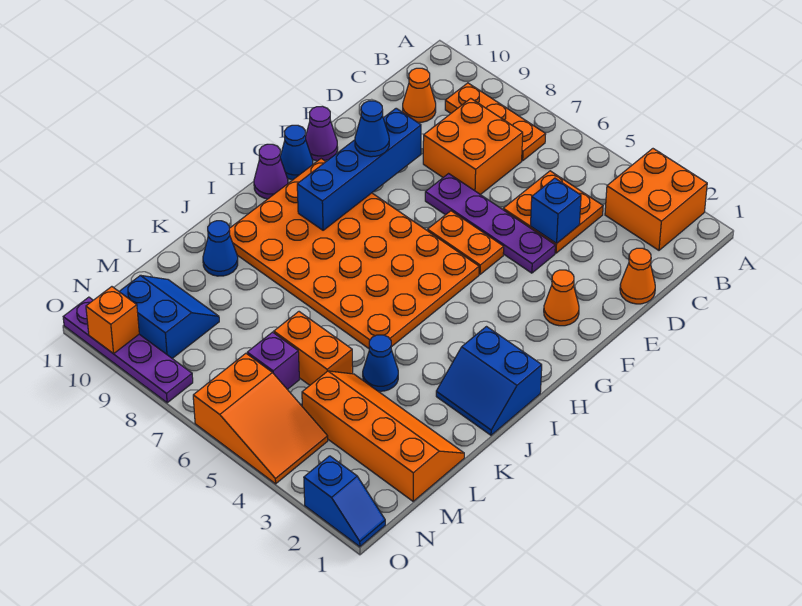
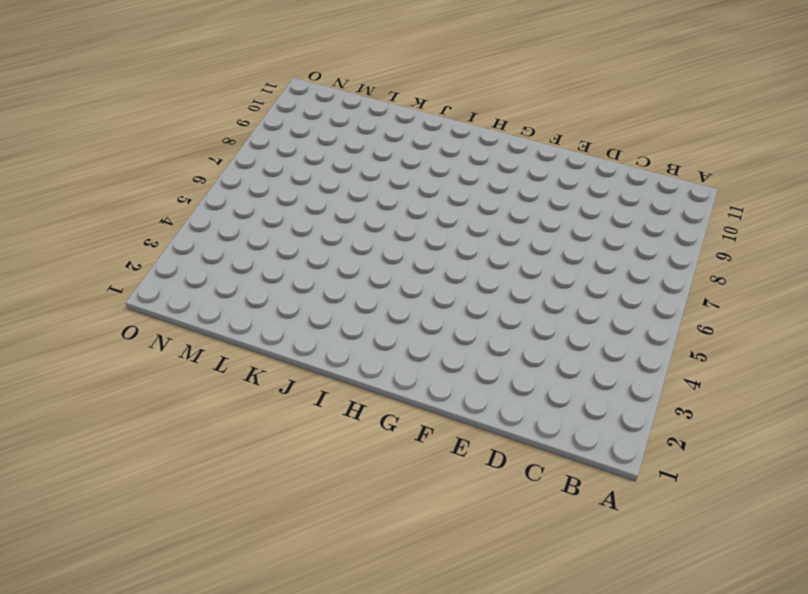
none -> orange 2x2 brick [605,149,707,250]
none -> orange 1x3 plate [445,83,546,161]
none -> orange 2x2 plate [503,171,603,253]

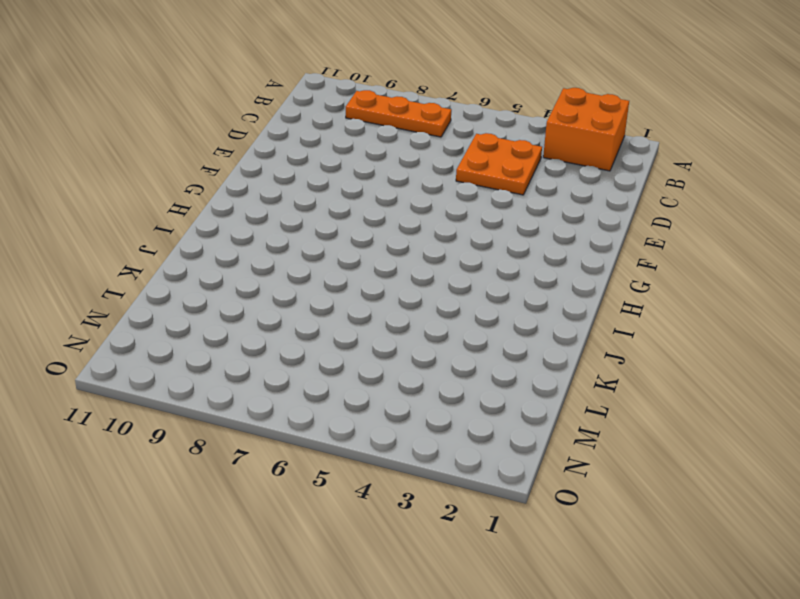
none -> orange 2x2 brick [423,98,523,195]
none -> orange 1x1 cone [403,68,436,122]
none -> orange 1x1 cone [620,248,655,304]

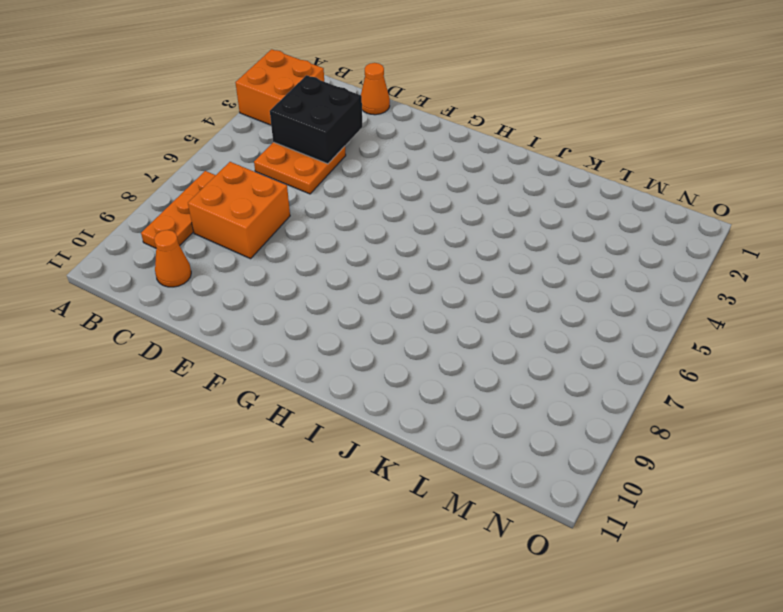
black 2x2 brick [270,75,362,164] -> blue 1x1 brick [531,178,581,244]
none -> purple 1x4 plate [425,174,555,273]
none -> orange 1x1 cone [544,270,579,326]
none -> orange 1x2 plate [428,211,504,274]

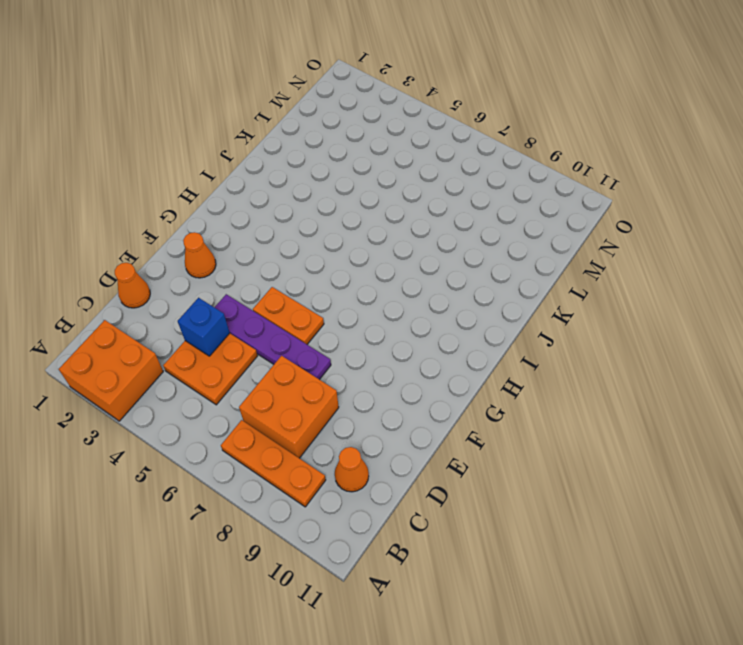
none -> purple 1x1 cone [306,106,338,161]
none -> orange 4x6 plate [229,159,479,348]
none -> blue 1x1 cone [280,125,313,180]

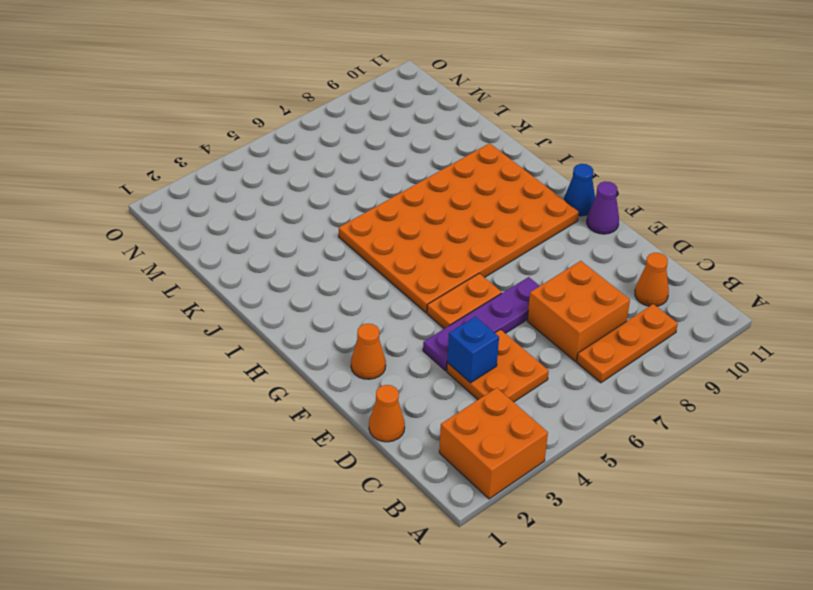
none -> purple 1x1 cone [254,144,288,199]
none -> blue 2x2 slope [436,327,542,435]
none -> blue 1x1 cone [363,335,398,391]

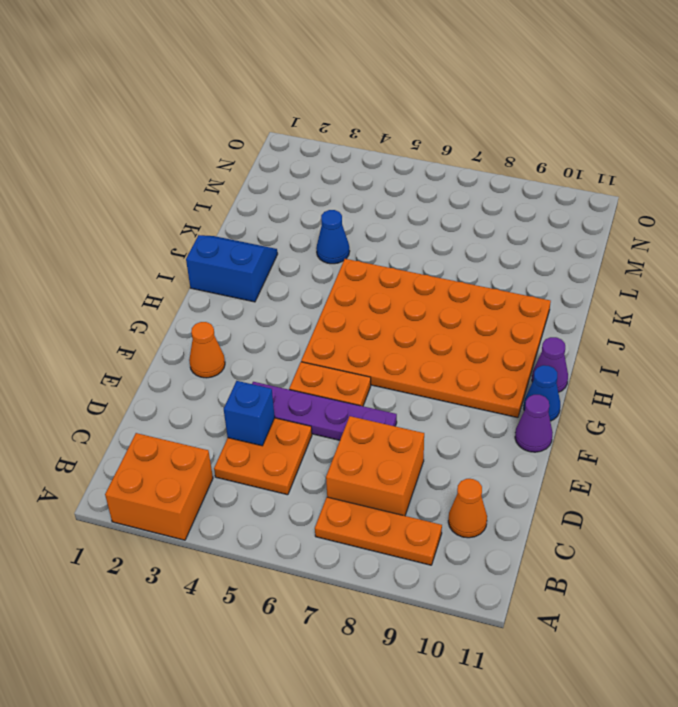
none -> orange 1x1 cone [620,248,655,304]
none -> blue 1x1 cone [203,221,238,276]
none -> orange 2x4 slope [302,371,464,501]

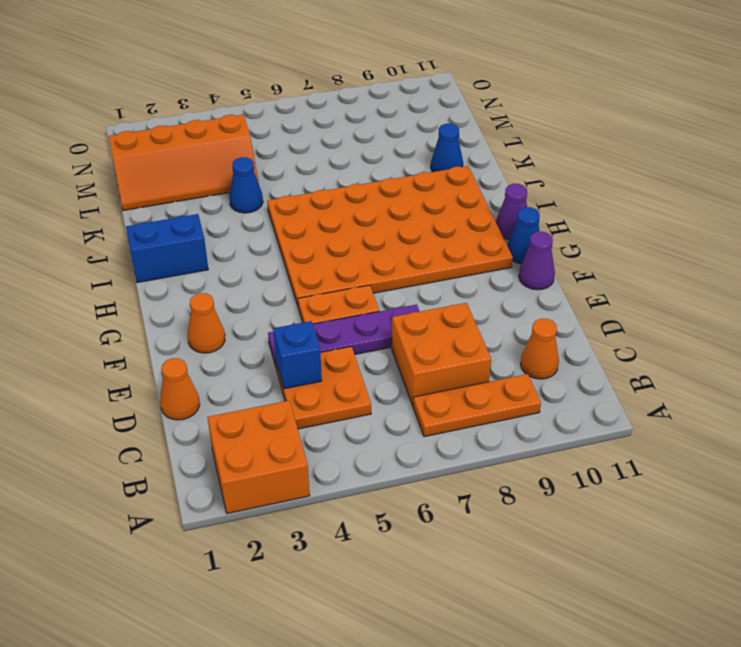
none -> orange 1x2 brick [274,312,353,385]
none -> purple 1x1 brick [247,332,299,389]
none -> blue 2x2 slope [119,275,219,359]

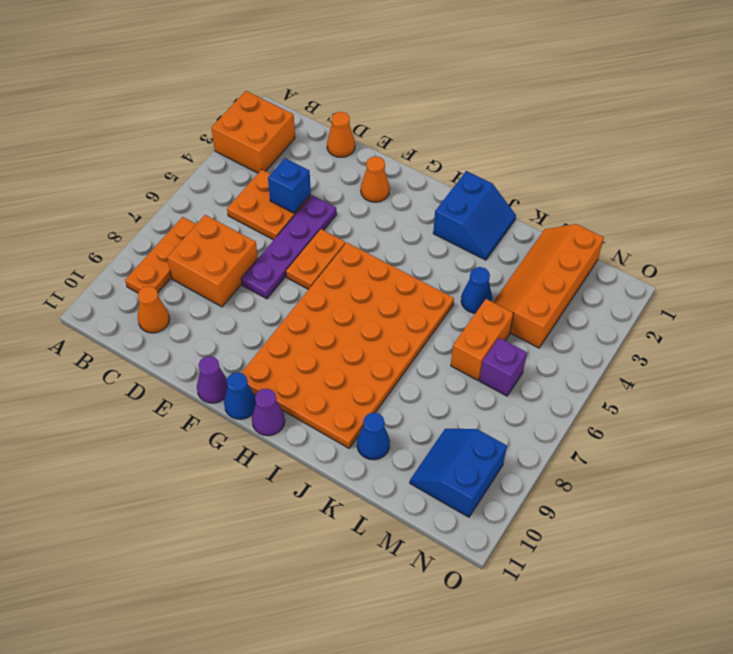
none -> orange 2x3 slope [193,353,328,484]
none -> blue 1x2 slope [304,456,385,547]
none -> purple 1x4 plate [63,297,193,403]

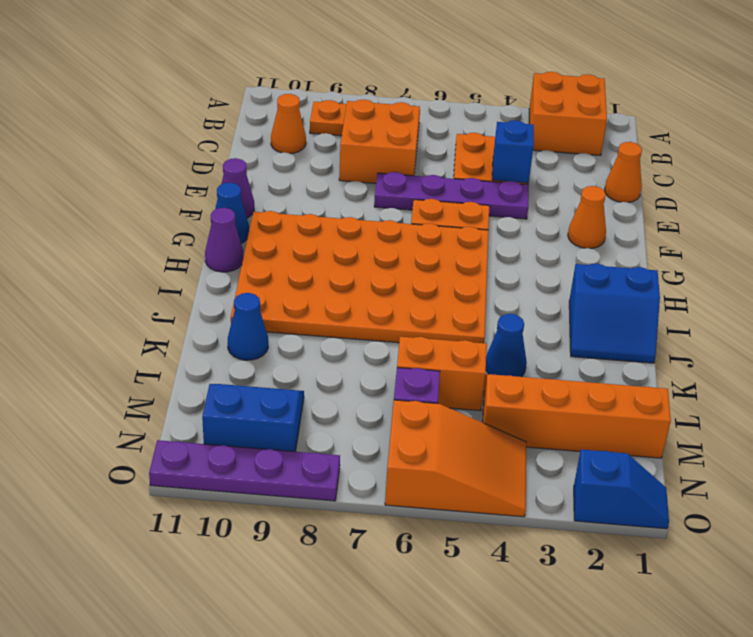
none -> blue 1x4 brick [297,108,421,230]
none -> orange 1x1 brick [86,287,139,354]
none -> blue 1x1 cone [355,101,389,157]

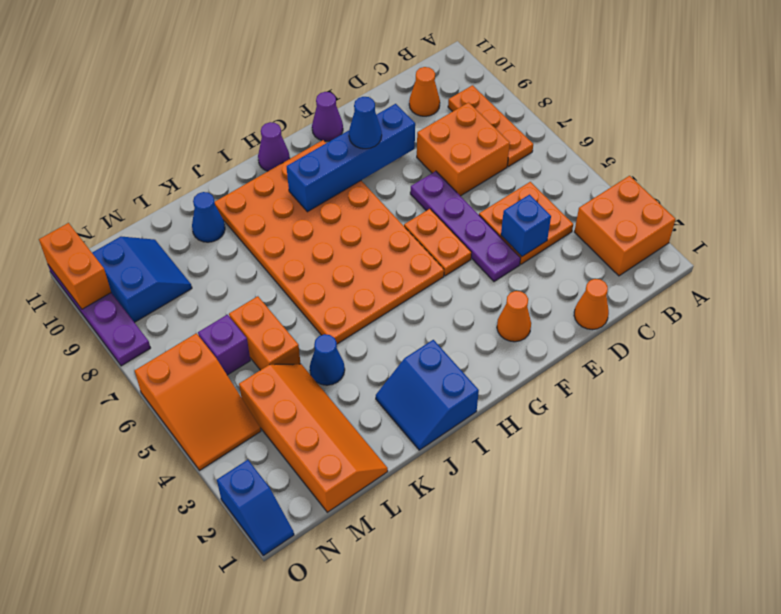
orange 1x2 brick [39,223,111,309] -> orange 1x1 brick [86,287,139,354]
none -> blue 1x1 cone [280,125,313,180]

